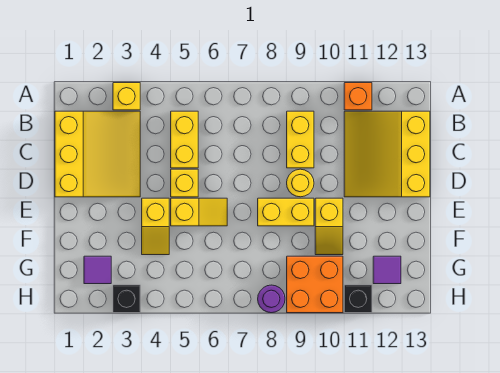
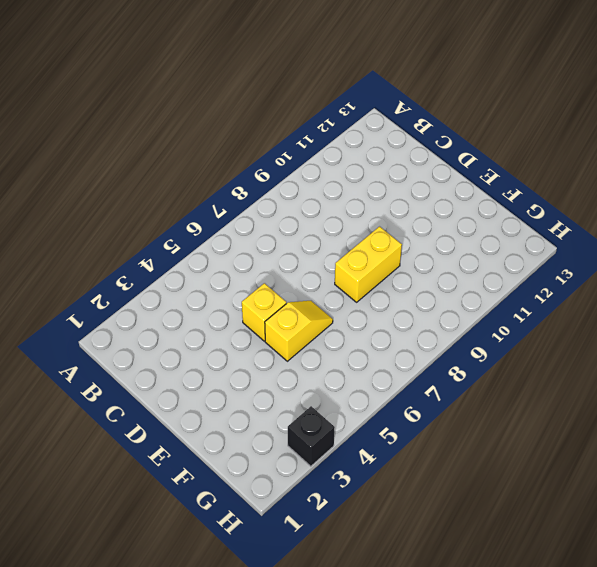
none -> yellow 1x1 brick [113,83,140,110]
none -> orange 1x1 brick [344,83,372,110]
none -> yellow 3x3 slope [55,111,140,197]

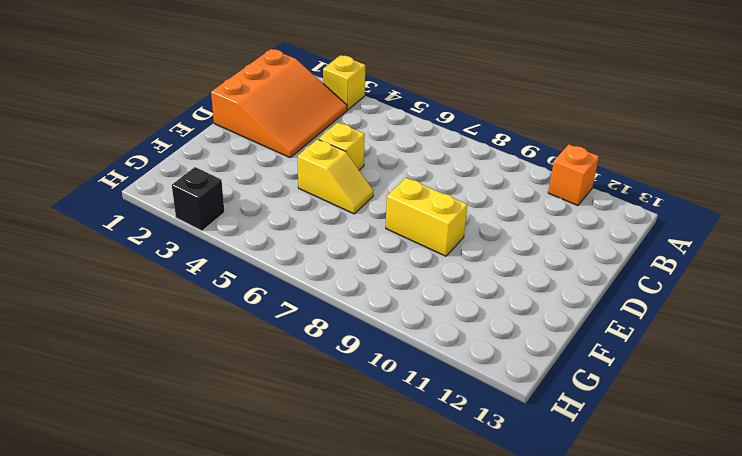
orange 3x3 slope [211,49,347,157] -> yellow 3x3 slope [55,111,140,197]
none -> yellow 1x2 brick [171,111,198,168]
none -> yellow 1x2 brick [287,111,314,168]
none -> yellow 3x3 slope [344,111,430,197]

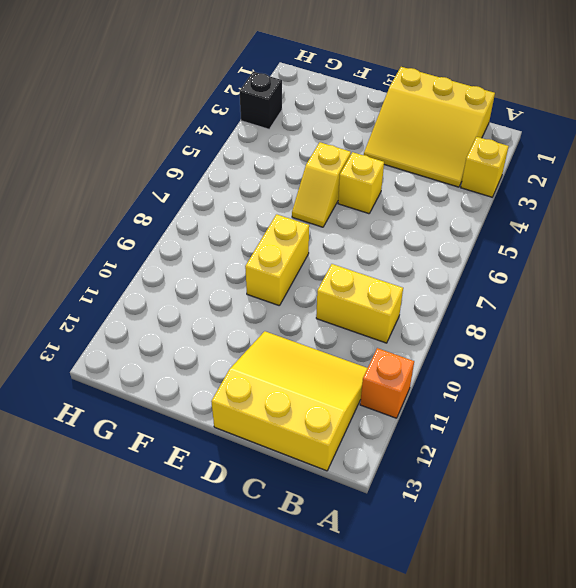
none -> yellow 1x2 brick [171,111,198,168]
none -> yellow 1x1 round brick [287,169,314,197]
none -> yellow 1x2 slope [142,198,169,255]

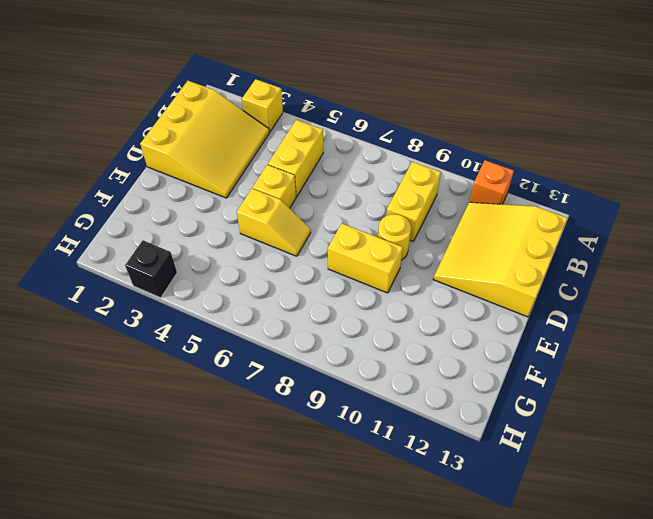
none -> yellow 1x2 slope [142,198,169,255]
none -> yellow 1x2 slope [315,198,343,255]
none -> purple 1x1 tile [84,256,111,284]

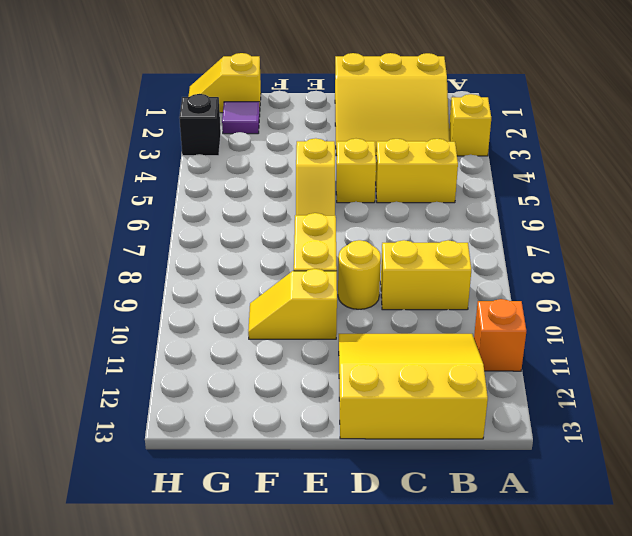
yellow 1x2 slope [188,53,261,113] -> yellow 1x2 slope moved to [142,198,169,255]
none -> orange 2x2 brick [287,256,343,313]
none -> purple 1x1 tile [373,256,401,284]
none -> purple 1x1 round brick [258,285,285,313]

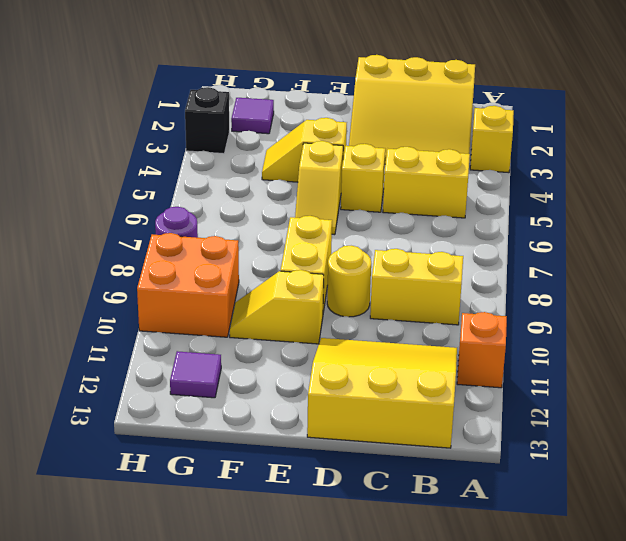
none -> black 1x1 brick [344,285,372,313]

